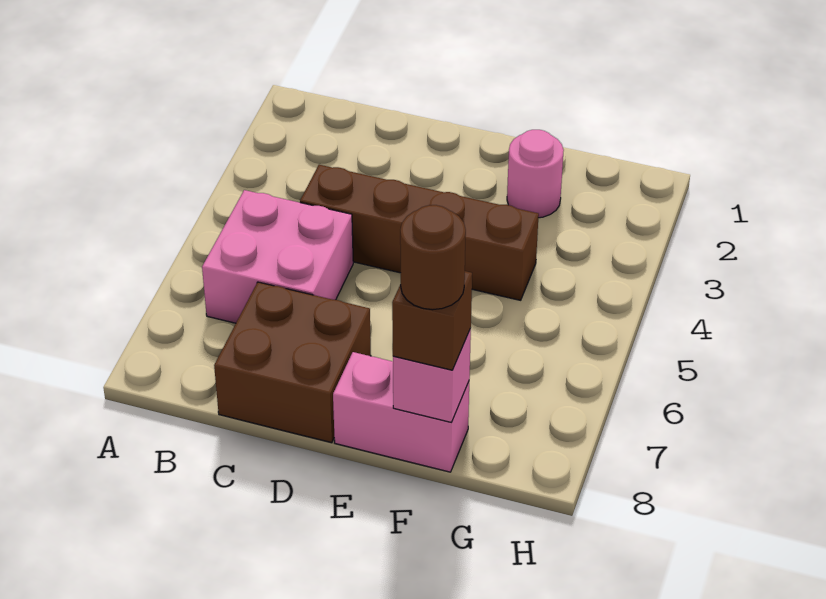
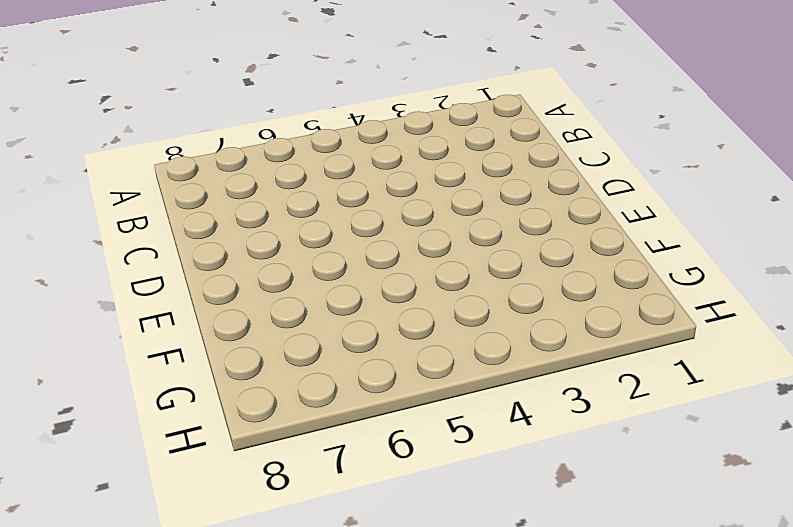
none -> pink 2x2 brick [202,190,353,323]
none -> brown 1x4 brick [300,165,539,300]

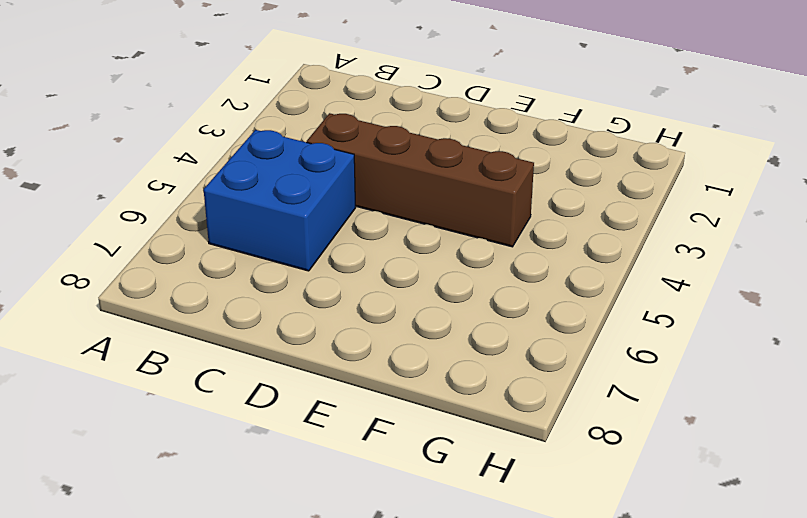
blue 2x2 brick [204,130,356,271] -> pink 2x2 brick [202,190,353,323]
none -> brown 2x2 brick [214,282,371,443]
none -> pink 1x2 brick [333,352,469,472]

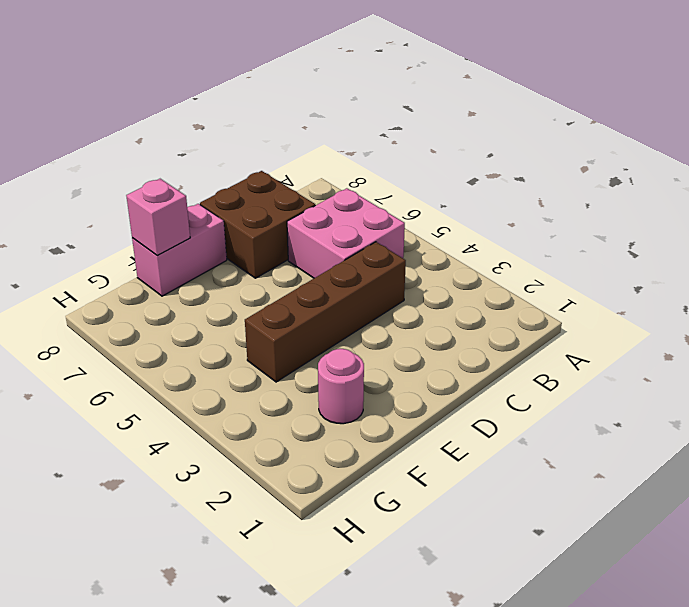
none -> brown 1x1 brick [392,271,472,370]
none -> brown 1x1 round brick [400,205,466,310]

